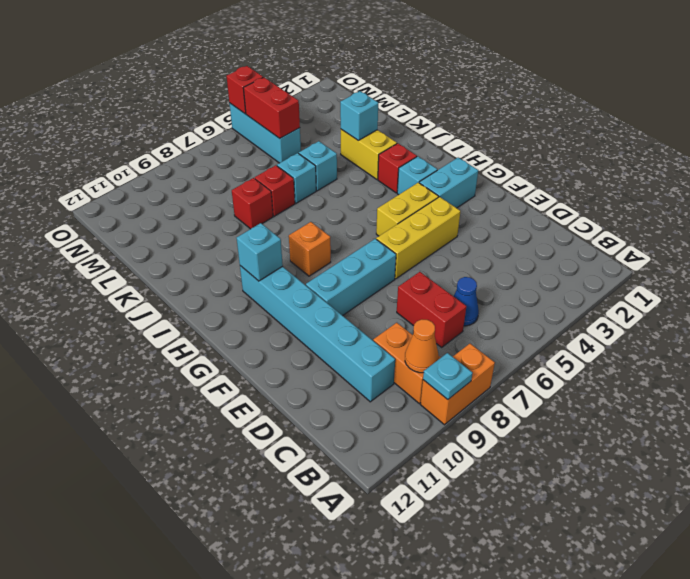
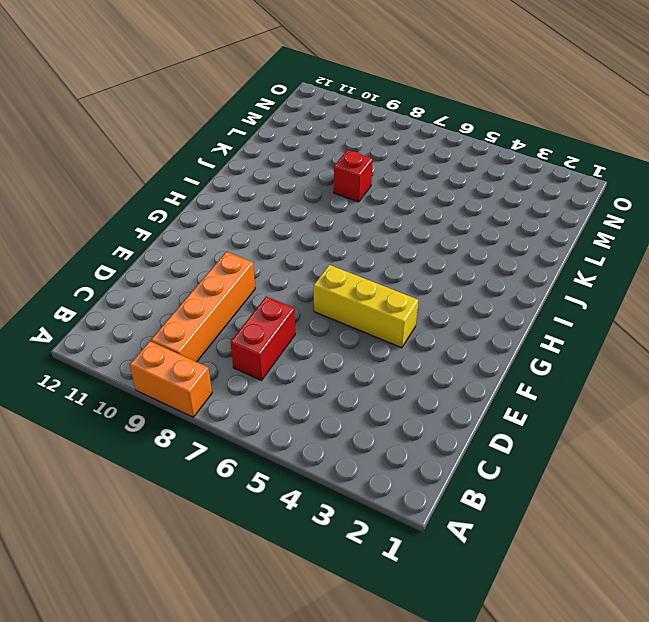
orange 1x4 brick [151,252,255,362] -> orange 1x2 brick [373,323,441,403]
none -> blue 1x1 cone [454,277,479,326]
none -> cyan 1x6 brick [240,266,395,402]
none -> cyan 1x3 brick [306,239,396,316]

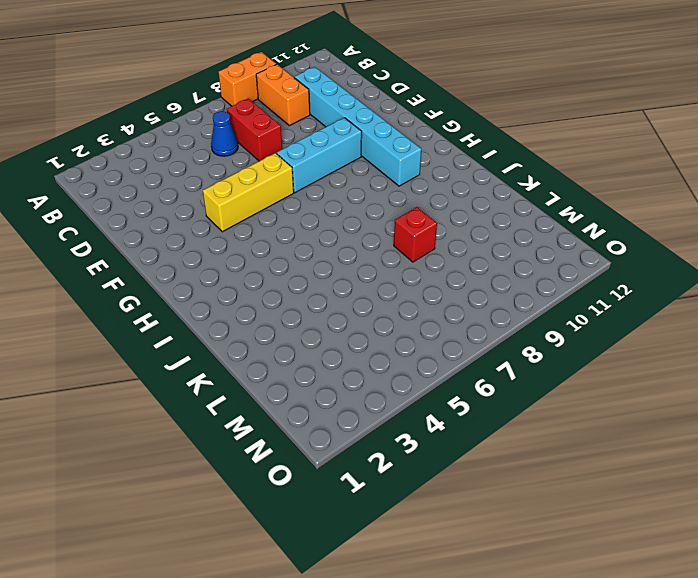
none -> cyan 1x2 brick [419,158,478,208]
none -> yellow 1x2 brick [376,183,439,236]
none -> cyan 1x1 brick [397,156,437,195]

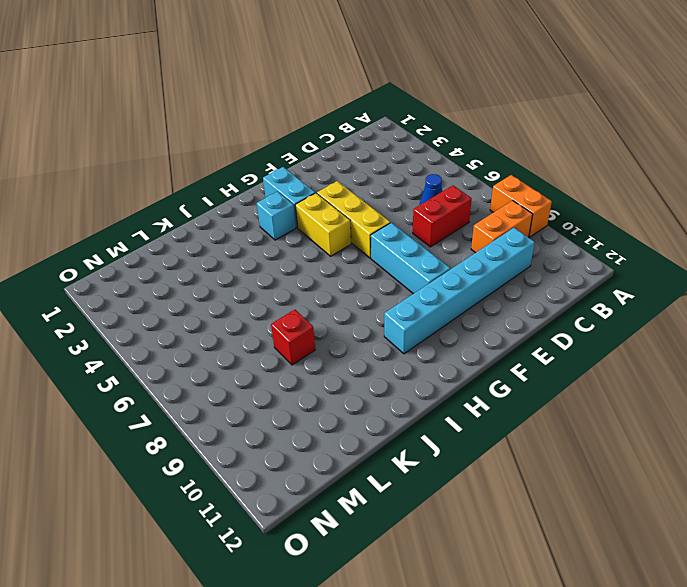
none -> orange 1x1 brick [289,222,331,276]
none -> red 1x1 brick [378,143,417,193]
none -> yellow 1x2 brick [341,129,397,179]

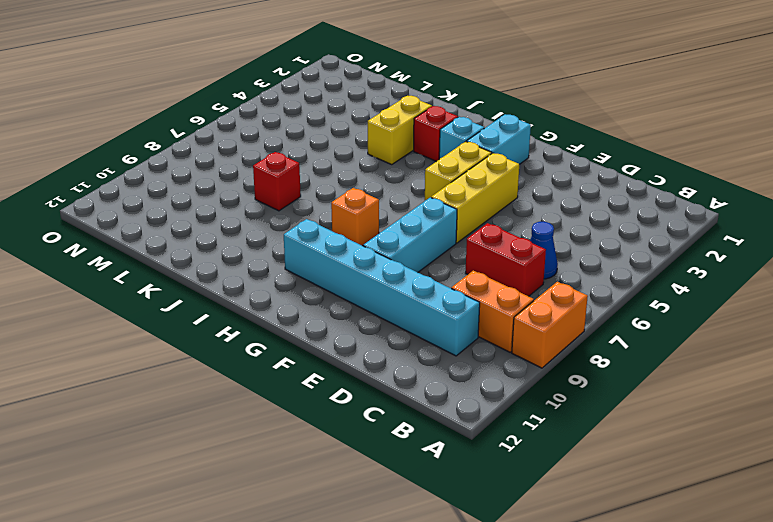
yellow 1x2 brick [368,96,432,165] -> yellow 1x2 brick turned to [341,129,397,179]
none -> cyan 1x1 brick [299,141,337,191]
none -> cyan 1x1 brick [277,153,316,203]
none -> red 1x1 brick [255,165,295,216]

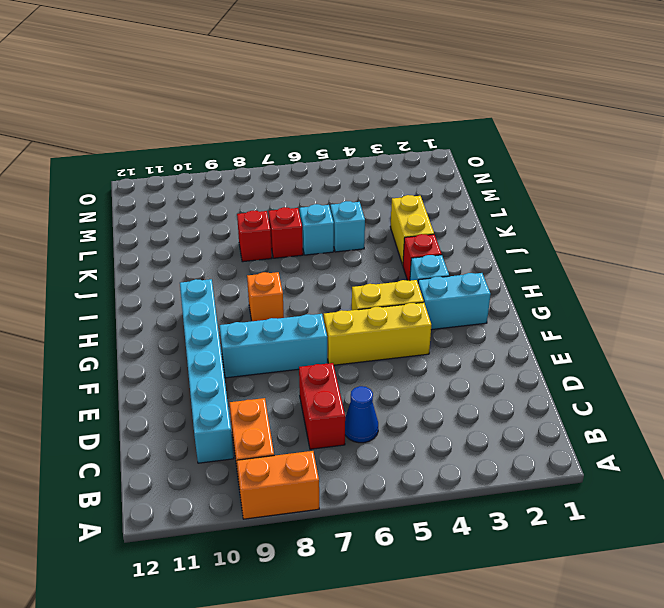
none -> cyan 1x3 brick [229,103,301,163]
none -> cyan 1x1 plate [423,353,473,400]
none -> orange 1x1 cone [405,319,439,373]

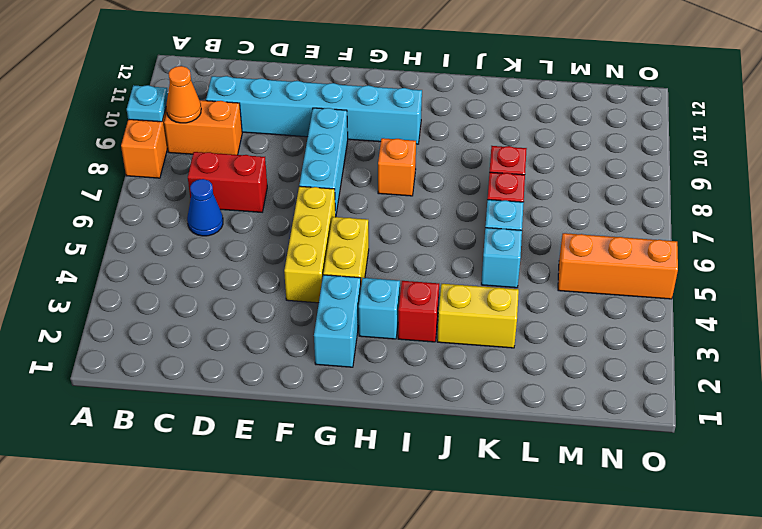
orange 1x3 brick [558,233,678,299] -> cyan 1x3 brick [229,103,301,163]
none -> cyan 1x1 brick [237,223,283,281]
none -> cyan 1x1 brick [340,91,378,140]
none -> red 1x2 brick [243,77,300,138]

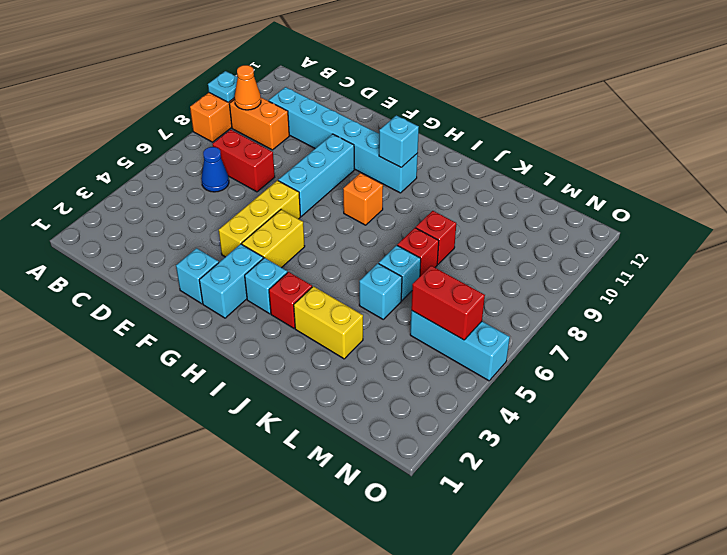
cyan 1x1 brick [176,248,219,304] -> cyan 1x1 brick moved to [340,91,378,140]
none -> red 1x1 brick [227,66,263,114]

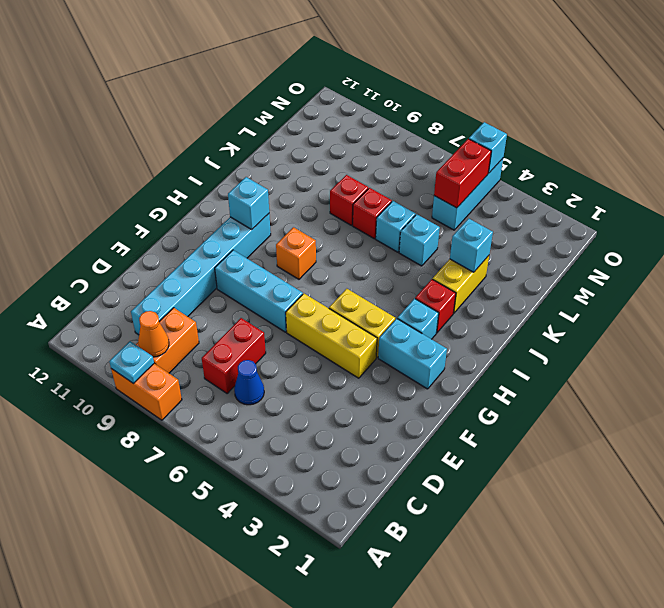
cyan 1x1 brick [469,122,507,173] -> red 1x1 brick [227,66,263,114]

